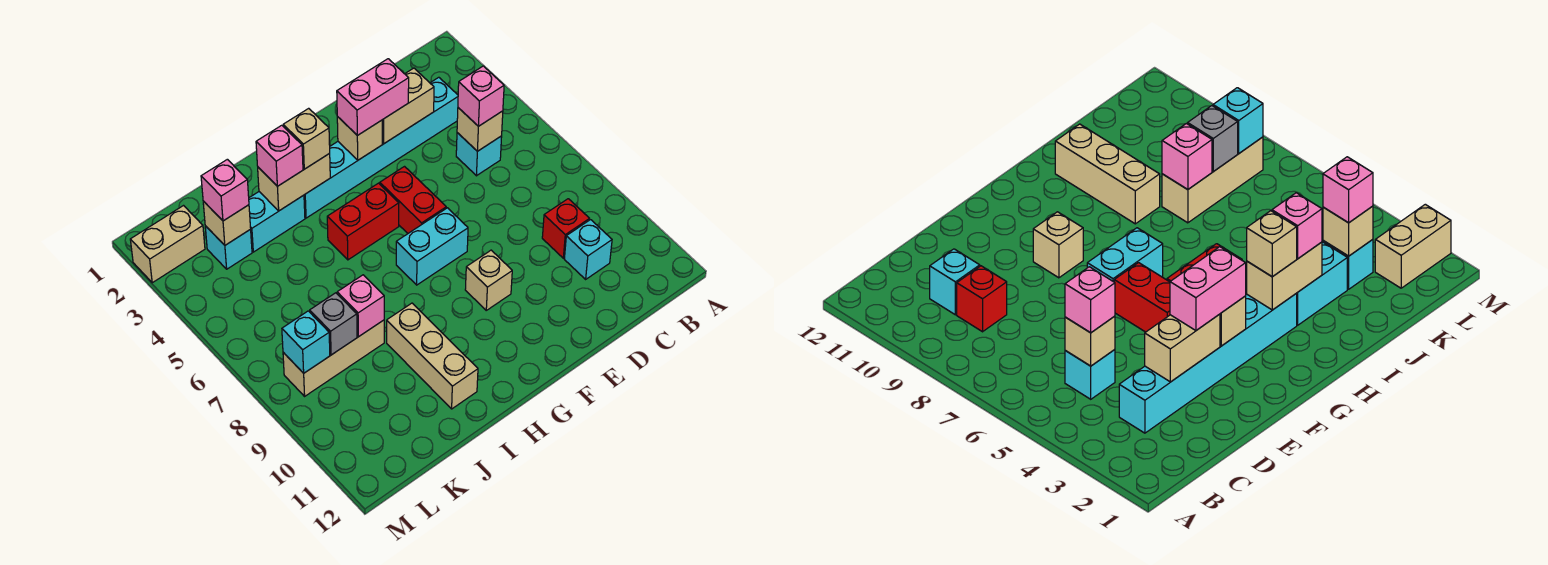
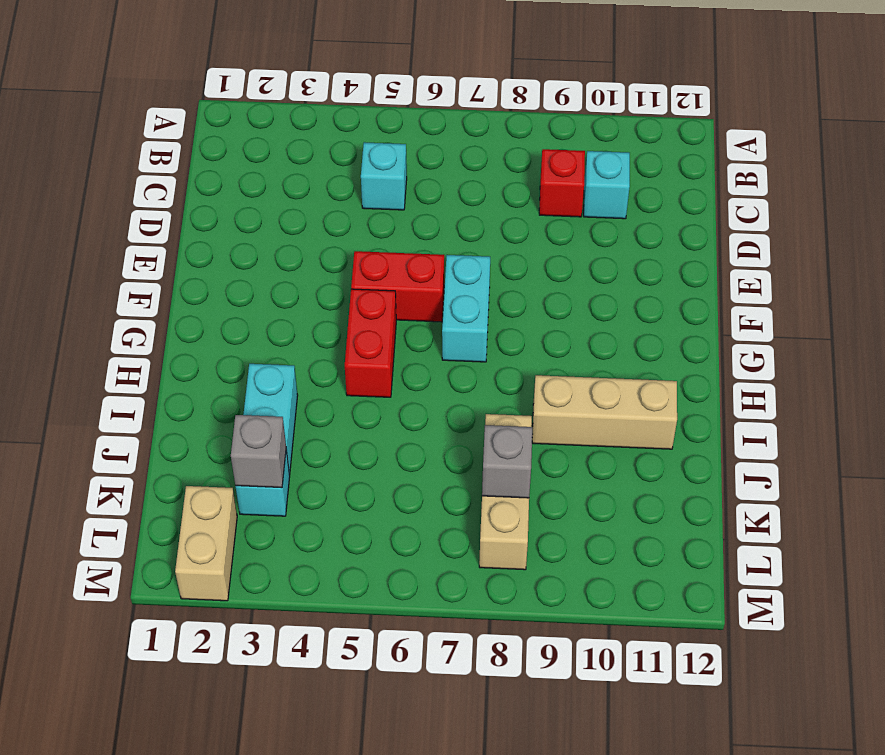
grey 1x1 brick [231,415,286,488] -> tan 1x1 brick [203,201,251,245]
none -> cyan 1x6 brick [304,77,458,218]
none -> tan 1x1 brick [465,250,512,310]
none -> tan 1x1 brick [457,108,503,151]

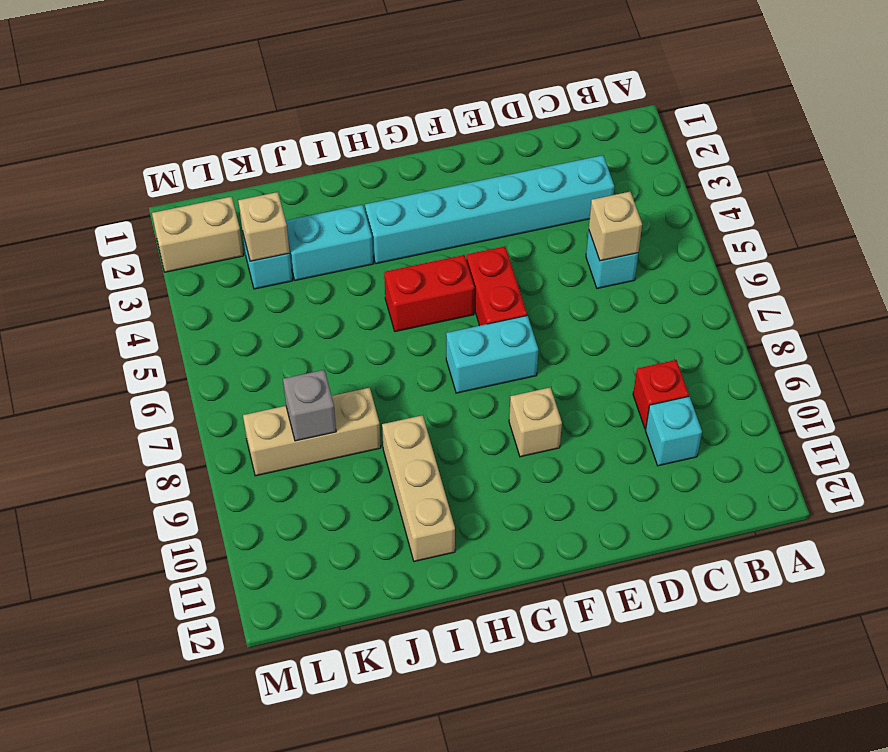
none -> tan 1x2 brick [382,68,434,143]
none -> tan 1x1 brick [337,116,382,160]
none -> tan 1x2 brick [258,154,330,211]

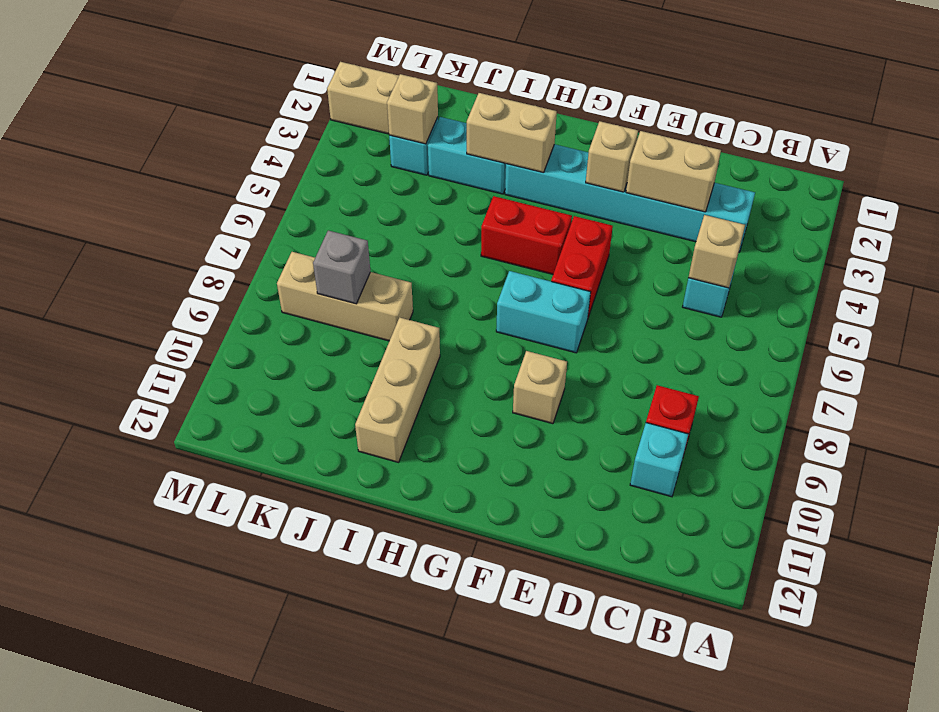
none -> pink 1x1 brick [337,275,384,337]
none -> cyan 1x1 brick [282,311,330,373]
none -> pink 1x1 brick [458,66,504,126]

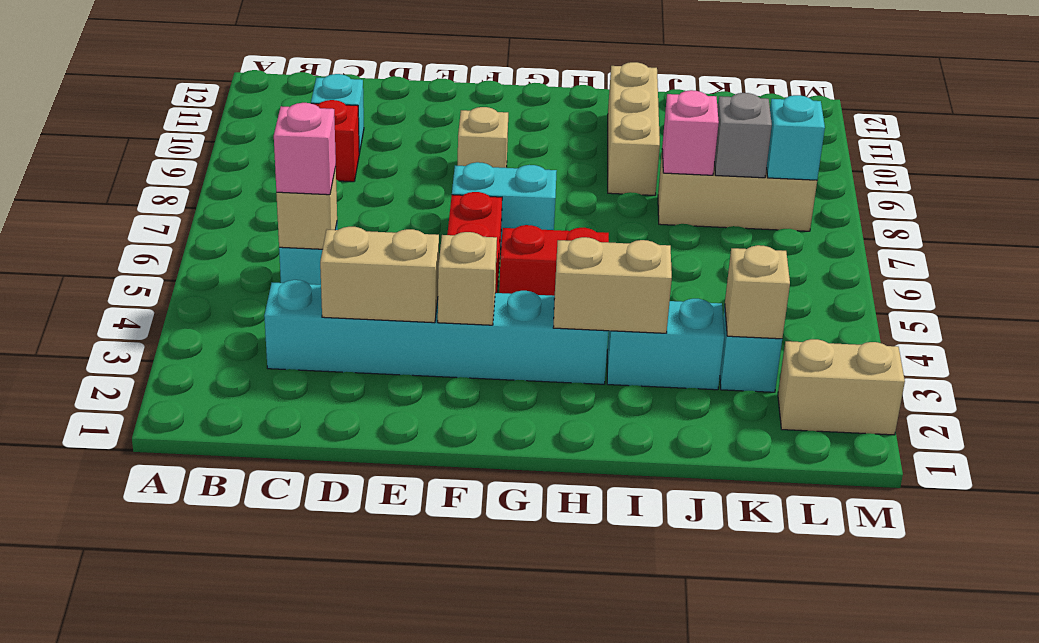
none -> pink 1x2 brick [337,59,409,135]
none -> tan 1x1 brick [283,108,330,169]
none -> pink 1x1 brick [256,125,303,186]

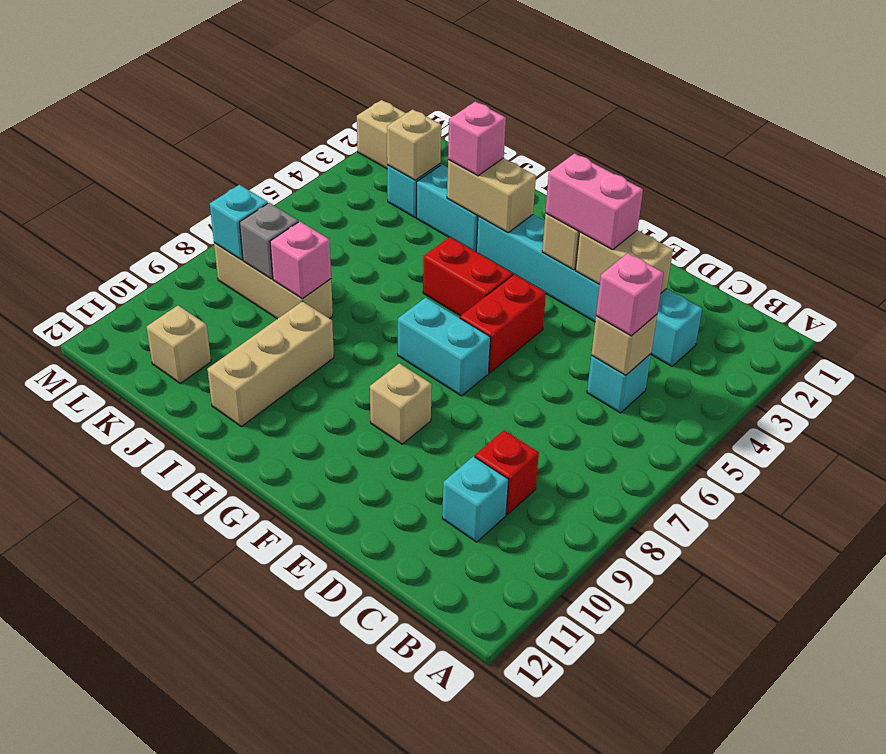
tan 1x1 brick [147,305,211,383] -> tan 1x1 brick moved to [283,108,330,169]
none -> pink 1x1 brick [201,159,249,221]

